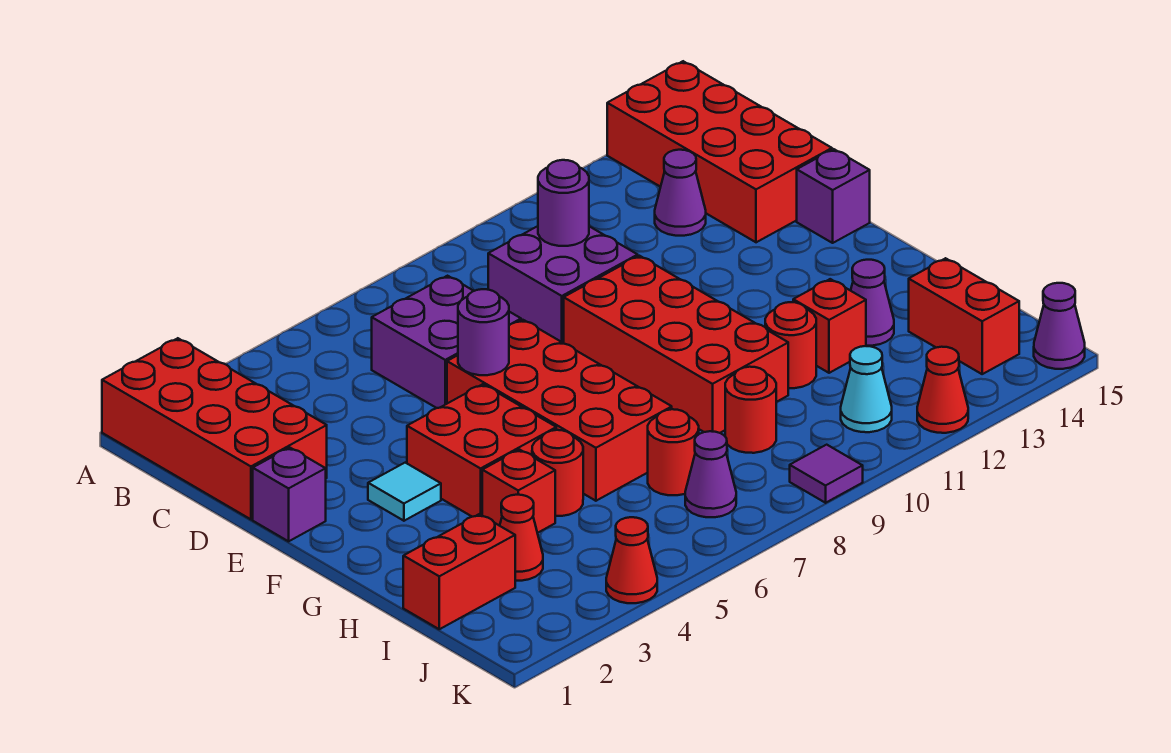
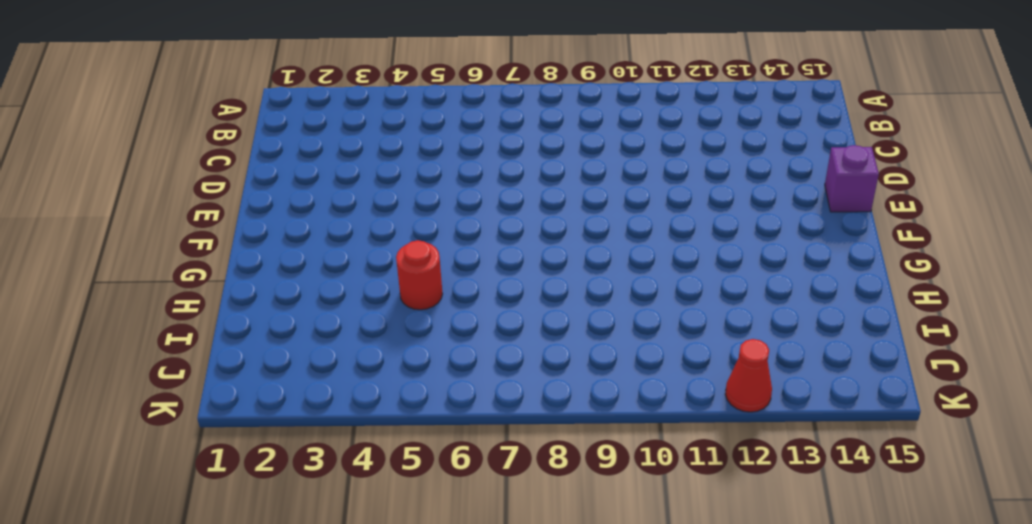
none -> red 2x4 brick [102,338,327,519]
none -> red 2x4 brick [607,61,832,242]
none -> purple 2x2 brick [372,276,521,408]

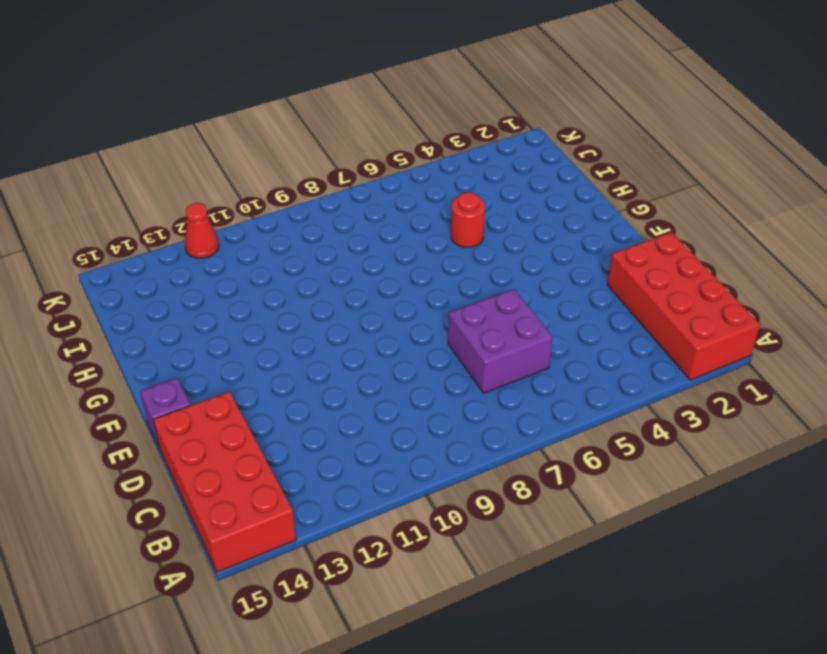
none -> purple 2x2 brick [488,226,638,343]
none -> purple 1x1 cone [655,150,706,236]
none -> purple 1x1 brick [253,447,326,541]

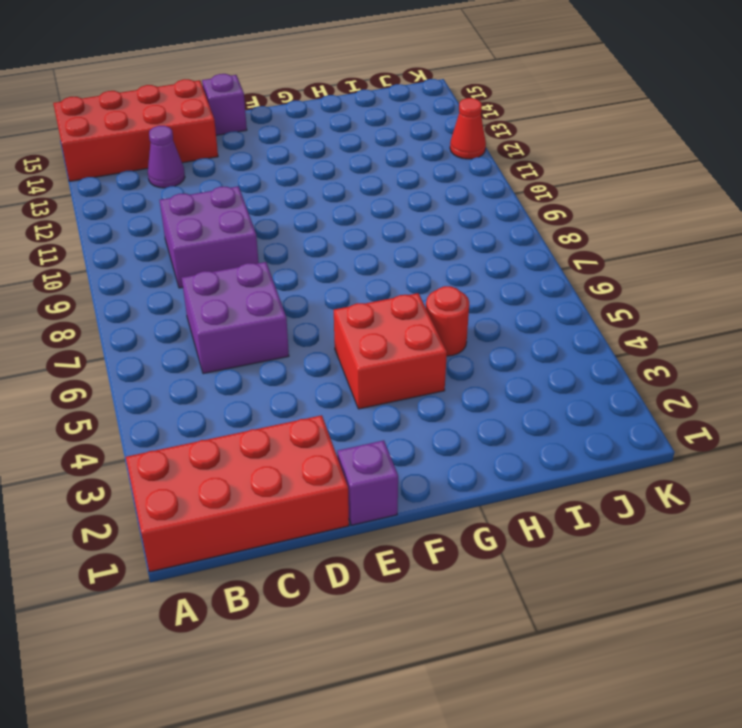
none -> red 2x4 brick [447,320,672,501]
none -> red 2x4 brick [564,256,788,433]
none -> cyan 1x1 tile [368,463,441,521]

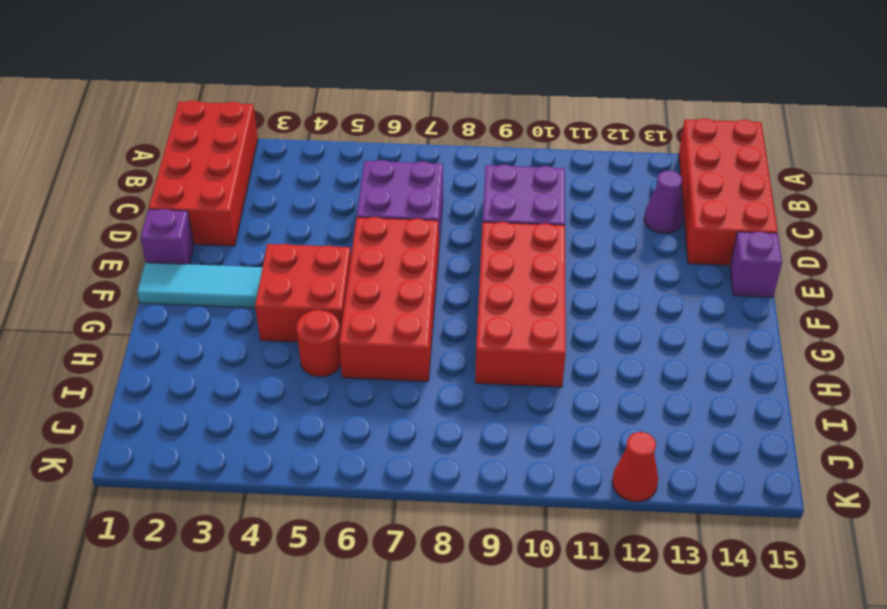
cyan 1x3 tile [137,263,262,308] -> cyan 1x1 tile [368,463,441,521]
none -> red 1x1 brick [482,449,555,533]
none -> red 1x1 round brick [765,302,816,388]
none -> red 1x1 brick [793,279,866,373]

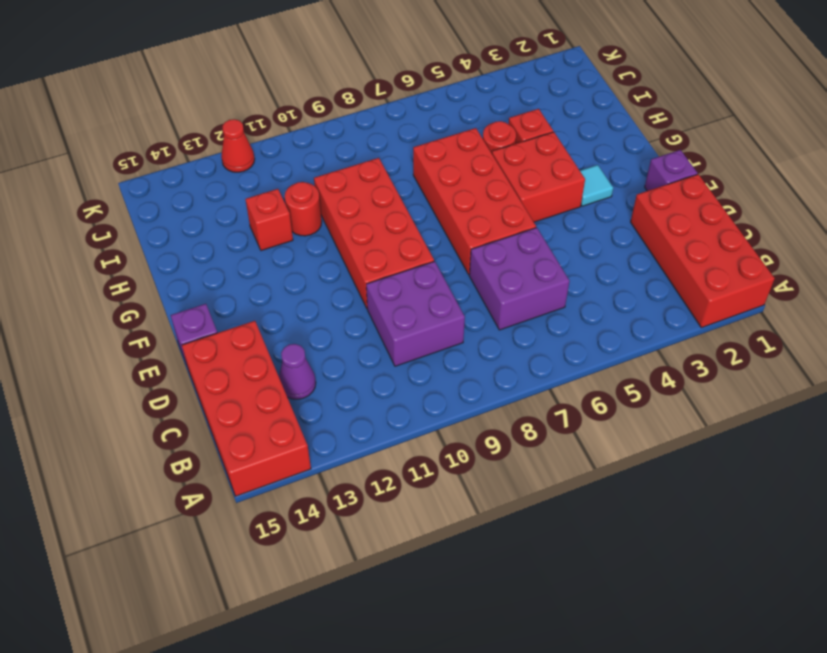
none -> purple 1x1 cone [851,260,894,346]
none -> red 1x2 brick [403,514,515,629]
none -> red 1x1 cone [500,495,543,581]

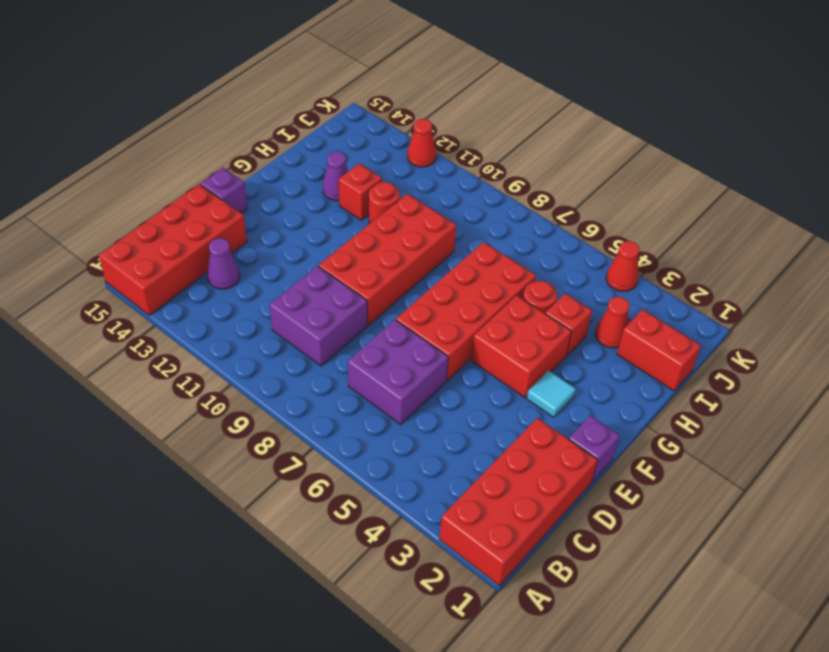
none -> red 1x1 round brick [648,409,699,495]
none -> red 1x1 round brick [725,367,776,453]
none -> red 1x2 brick [909,258,1019,374]

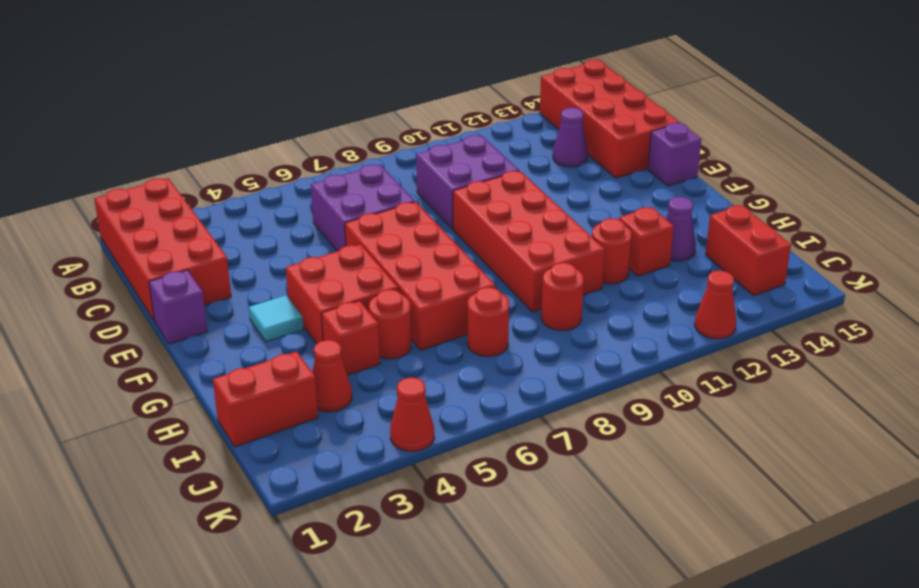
none -> purple 1x1 cone [685,431,736,517]
none -> cyan 1x1 cone [841,346,892,432]
none -> purple 1x1 tile [790,445,863,503]

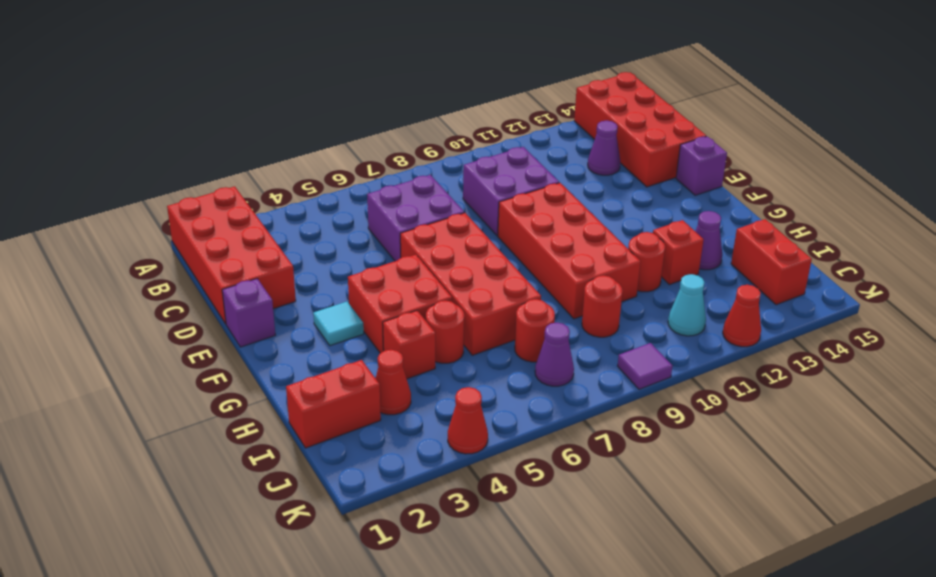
none -> purple 1x1 cone [1034,283,1085,369]
none -> purple 1x1 round brick [538,160,589,246]
none -> purple 1x1 round brick [458,289,509,375]

